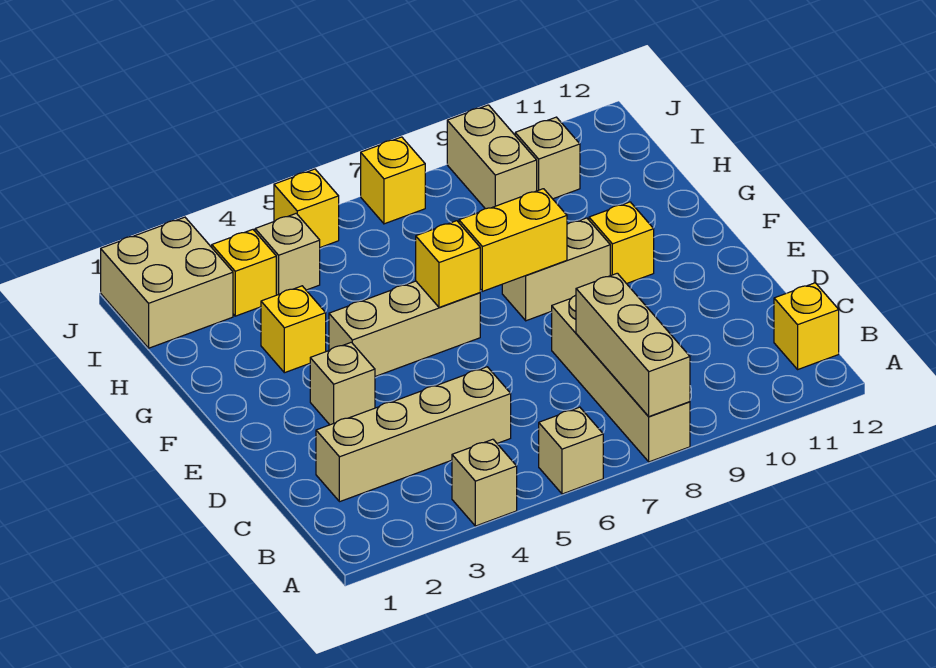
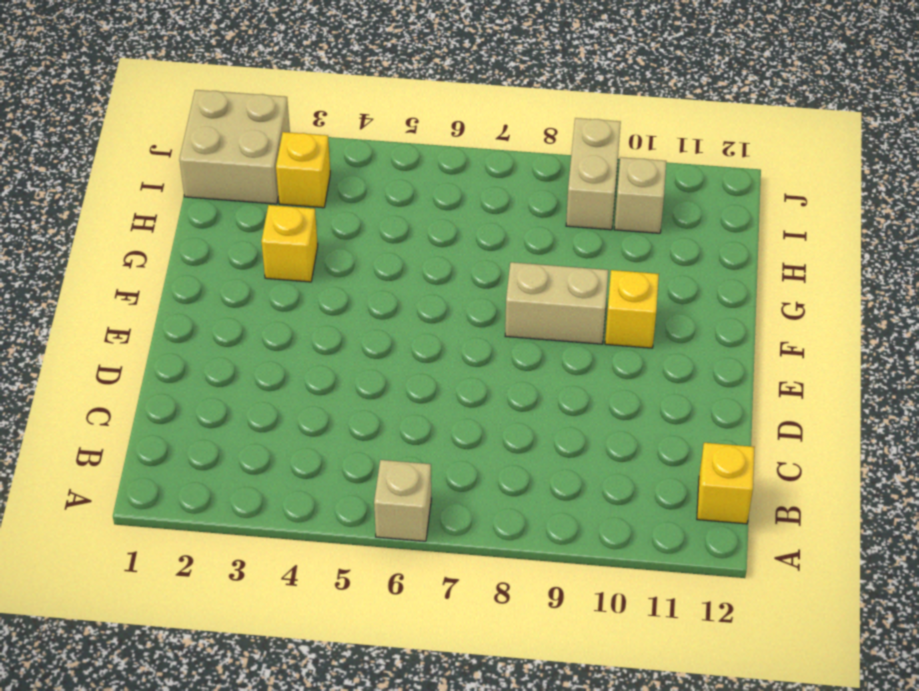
none -> tan 1x1 brick [452,439,517,526]
none -> tan 1x4 brick [552,295,690,462]
none -> tan 1x4 brick [316,367,511,502]

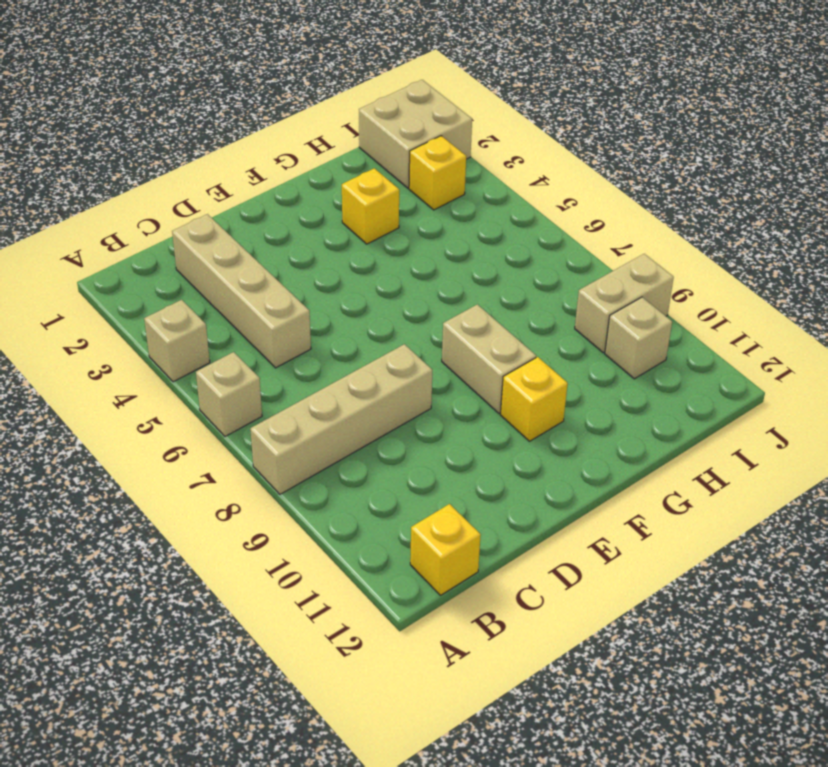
none -> tan 1x1 brick [310,342,375,425]
none -> tan 1x3 brick [329,281,480,376]
none -> tan 1x1 brick [255,213,320,295]

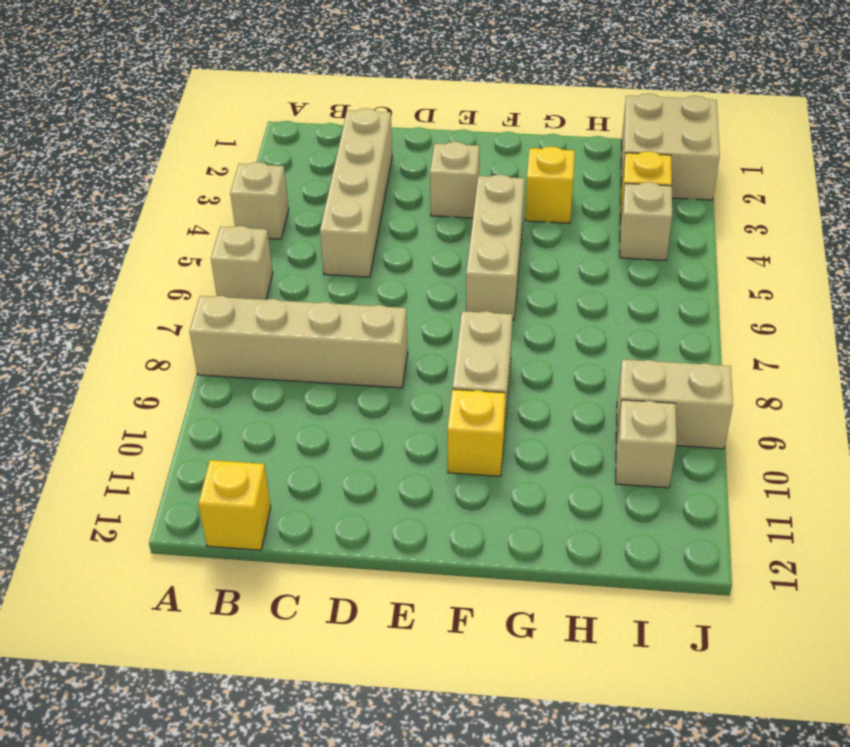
none -> yellow 1x1 brick [274,169,339,247]
none -> yellow 1x1 brick [361,137,425,224]
none -> tan 1x3 brick [576,273,690,416]

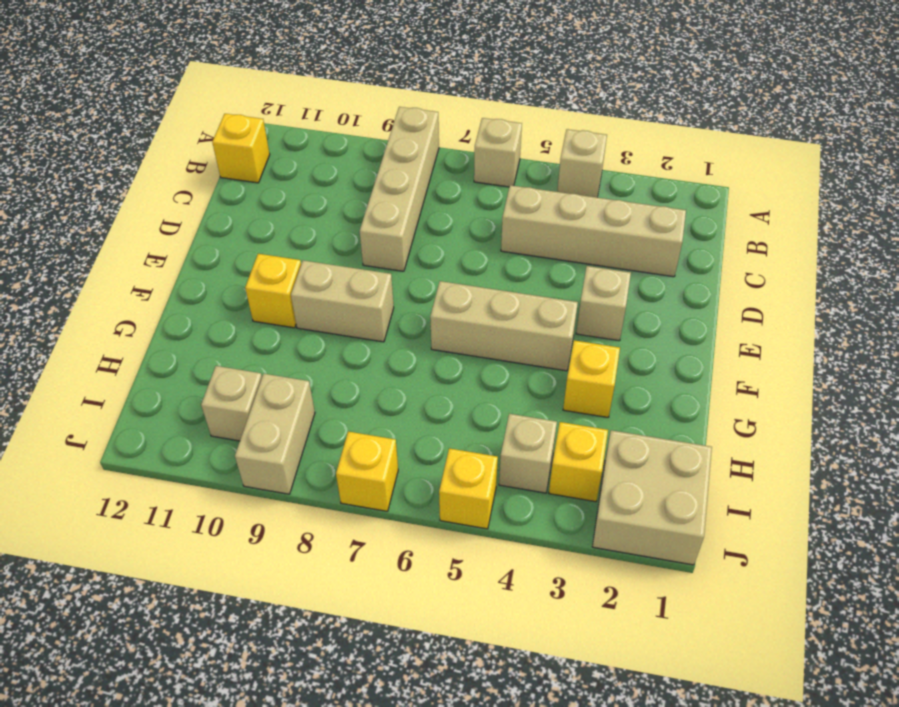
none -> tan 1x3 brick [576,273,690,416]
none -> yellow 1x1 brick [416,221,480,307]
none -> yellow 1x2 brick [459,189,567,291]

